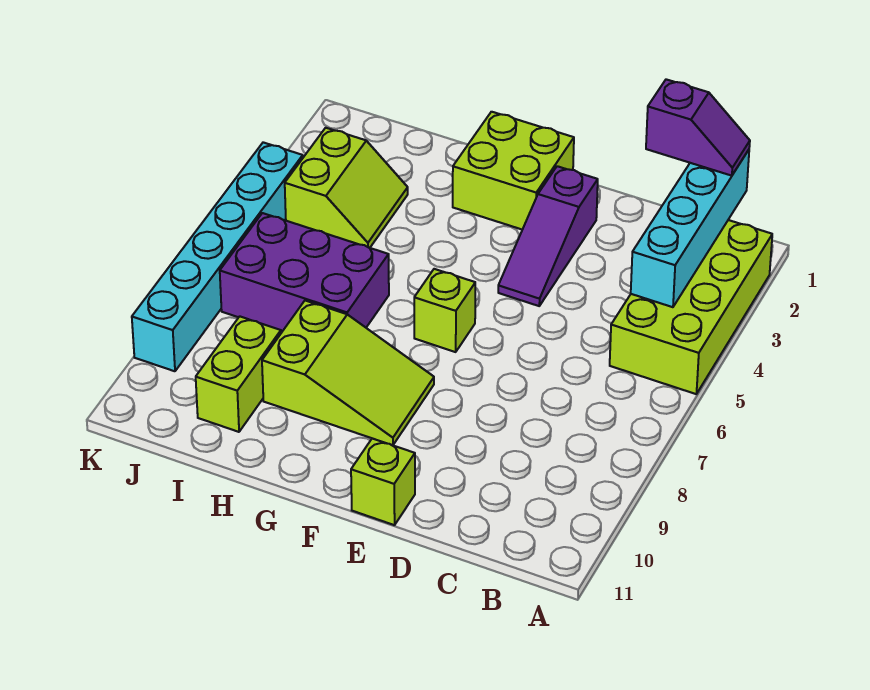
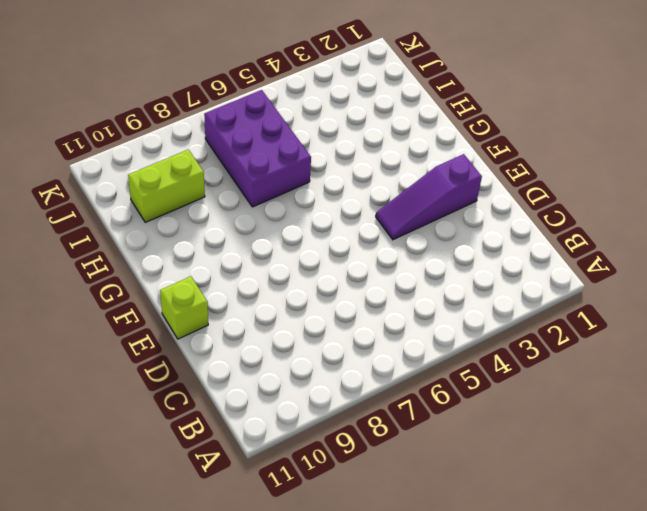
none -> lime 2x4 brick [610,220,772,394]
none -> lime 2x2 brick [453,112,574,230]
none -> lime 1x1 brick [414,269,475,352]

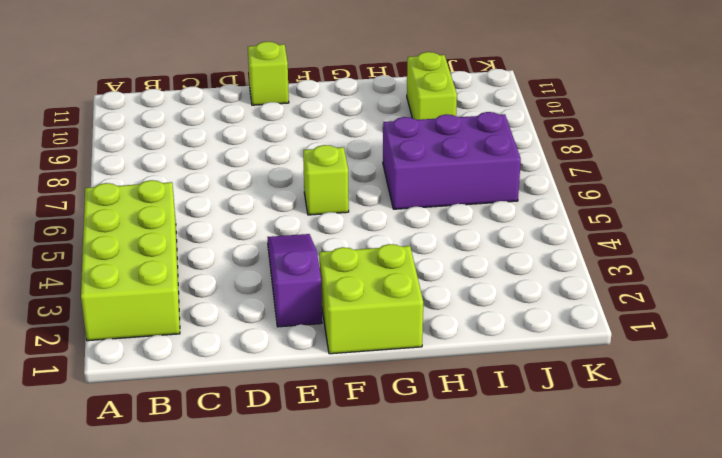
none -> lime 2x3 slope [262,301,434,445]
none -> lime 2x2 slope [285,128,408,248]
none -> cyan 1x6 brick [132,142,303,371]

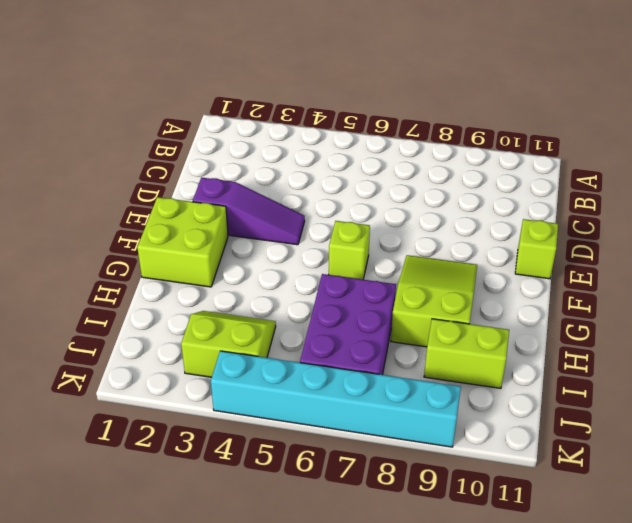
none -> lime 2x4 brick [610,220,772,394]
none -> cyan 1x4 brick [631,150,749,307]
none -> purple 1x2 slope [646,79,750,176]

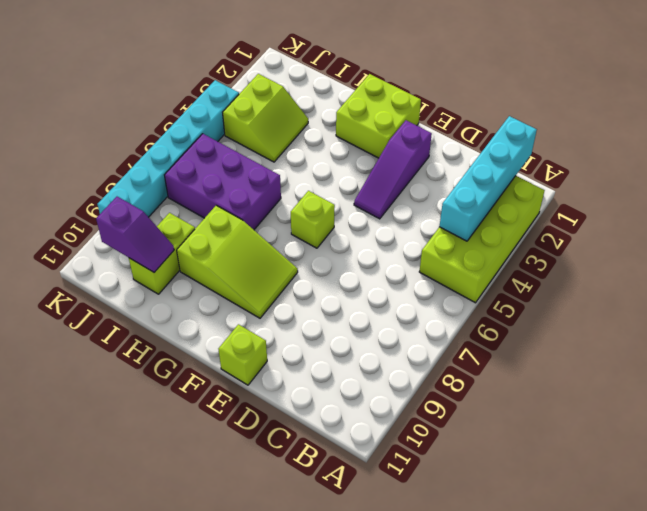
purple 1x2 slope [96,197,174,272] -> purple 1x2 slope moved to [646,79,750,176]

